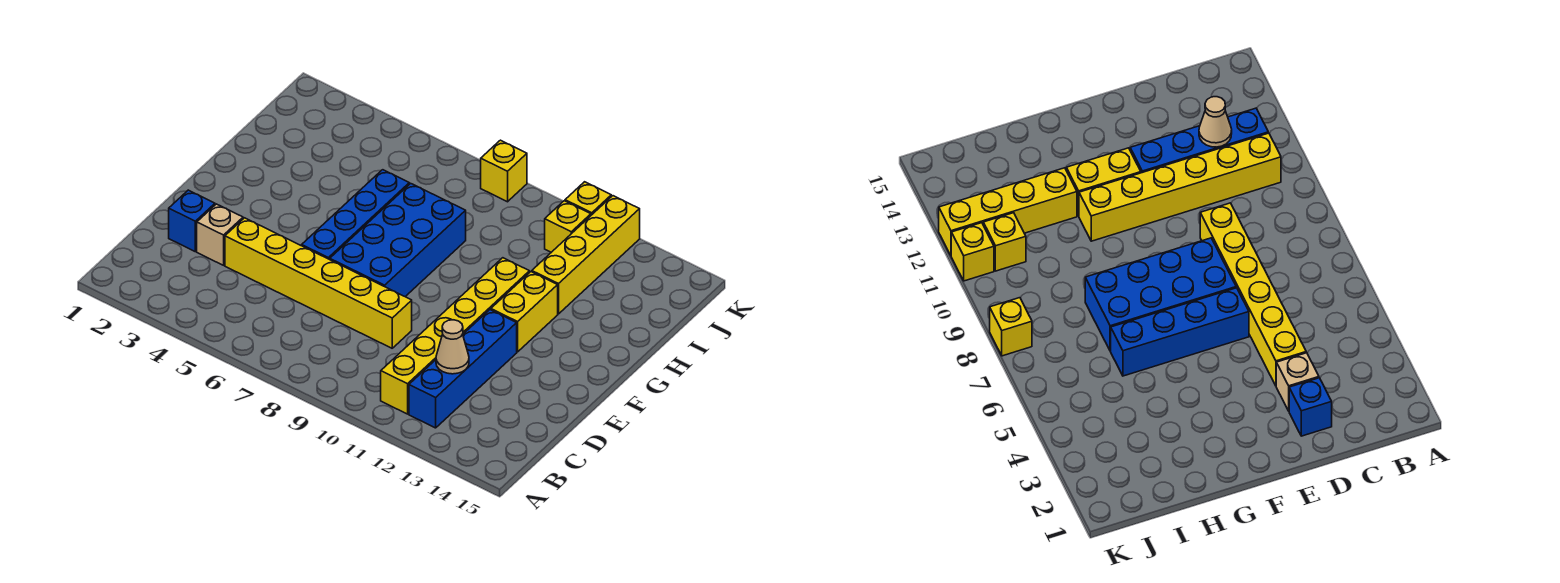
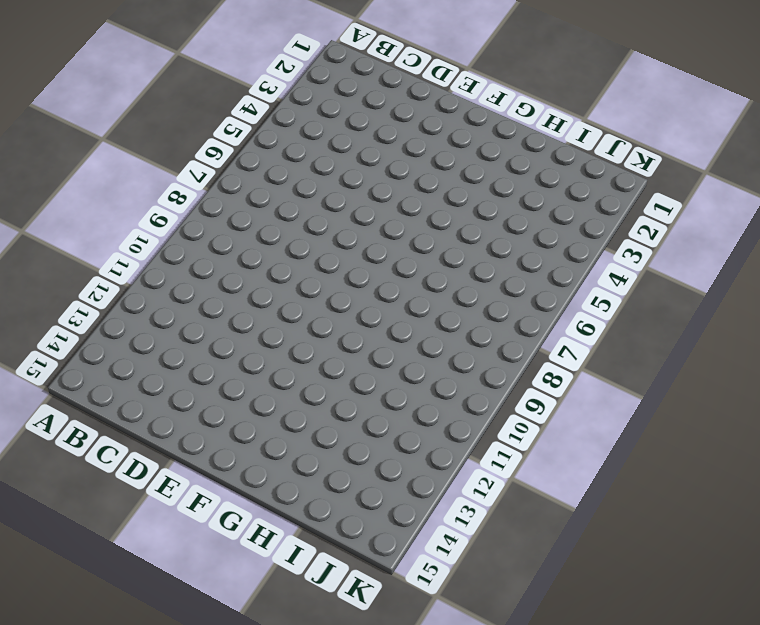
none -> yellow 1x6 brick [381,258,529,414]
none -> blue 1x4 brick [409,310,517,428]
none -> blue 1x1 brick [169,190,215,251]

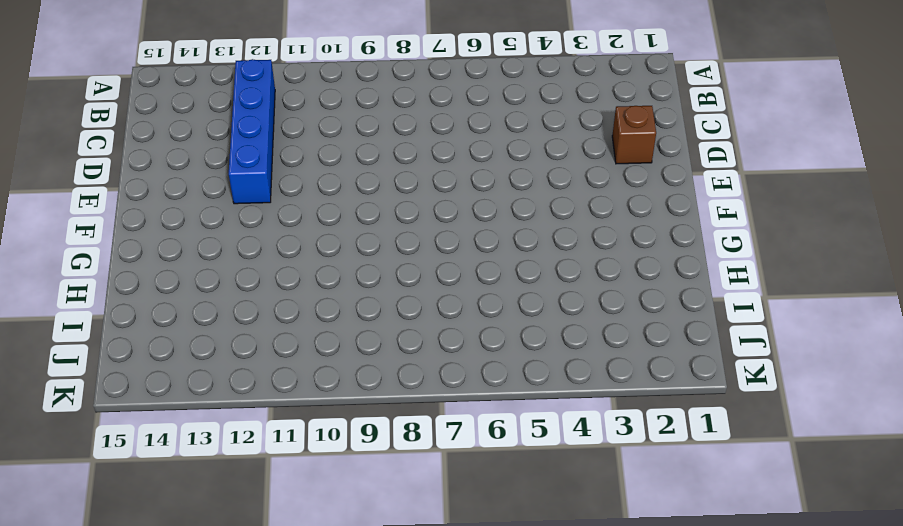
brown 1x1 brick [612,106,656,164] -> blue 1x1 brick [169,190,215,251]
none -> yellow 1x6 brick [381,258,529,414]
none -> tan 1x1 brick [197,204,243,265]
none -> yellow 1x6 brick [225,218,412,348]

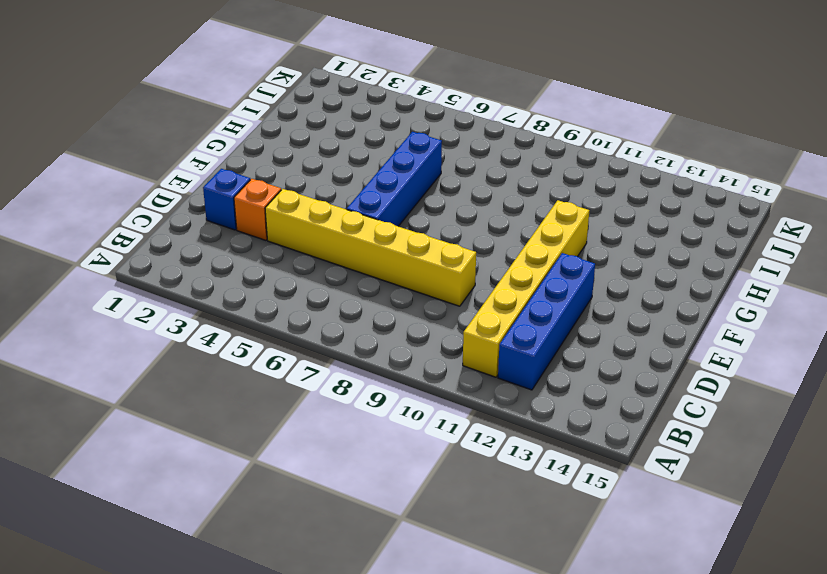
orange 1x1 brick [234,179,281,240] -> tan 1x1 brick [197,204,243,265]
none -> blue 2x4 brick [330,183,466,296]
none -> yellow 1x2 brick [491,272,558,352]
none -> yellow 1x4 brick [532,196,640,314]

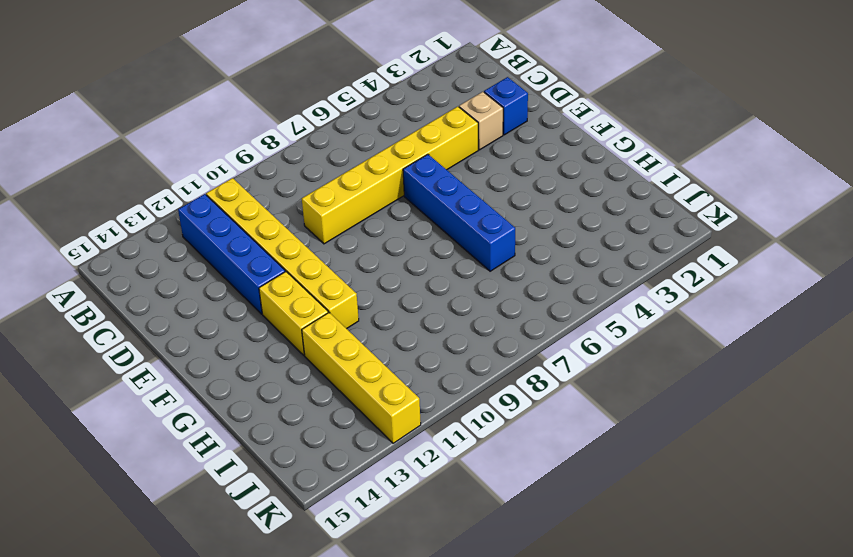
none -> blue 2x4 brick [330,183,466,296]
none -> yellow 1x1 brick [545,201,591,252]
none -> yellow 1x1 brick [481,140,527,202]

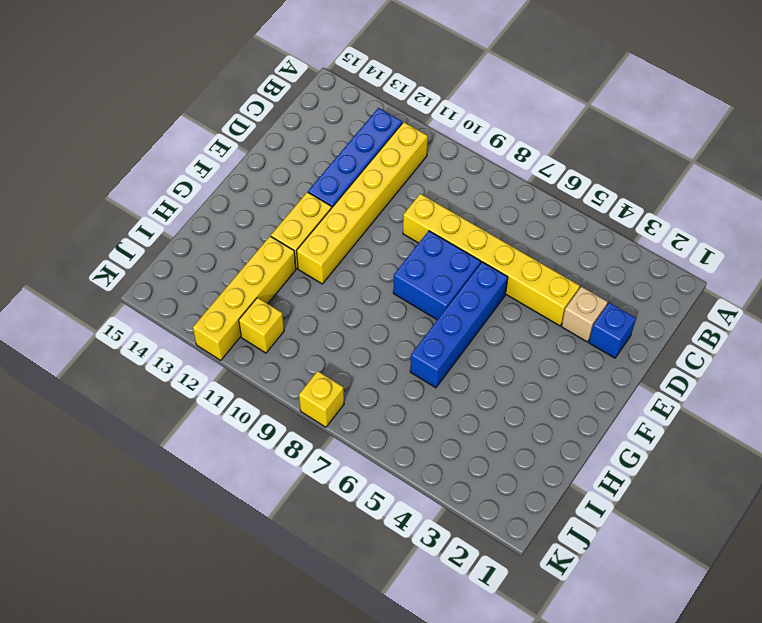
blue 2x2 brick [393,231,481,320] -> blue 2x4 brick [330,183,466,296]
none -> yellow 1x1 brick [565,182,611,215]
none -> tan 1x1 cone [436,320,469,374]

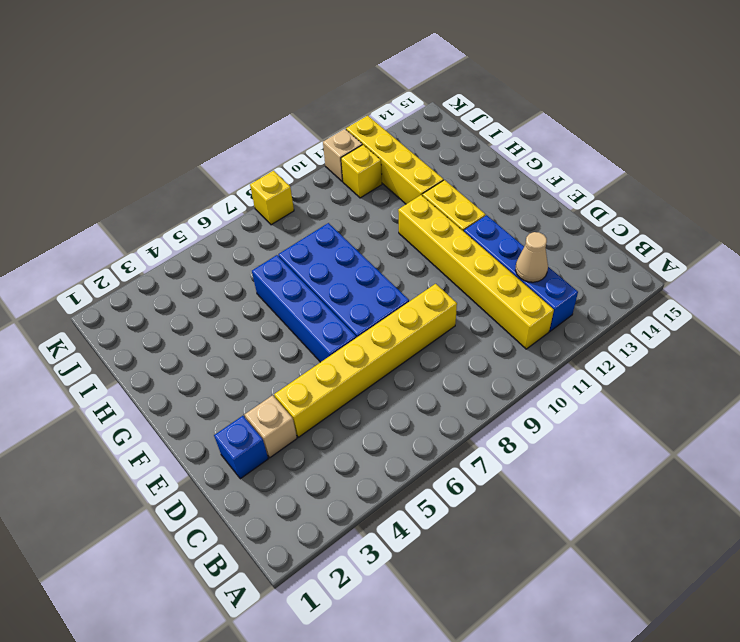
tan 1x1 brick [323,129,362,182] -> yellow 1x1 brick [565,182,611,215]

